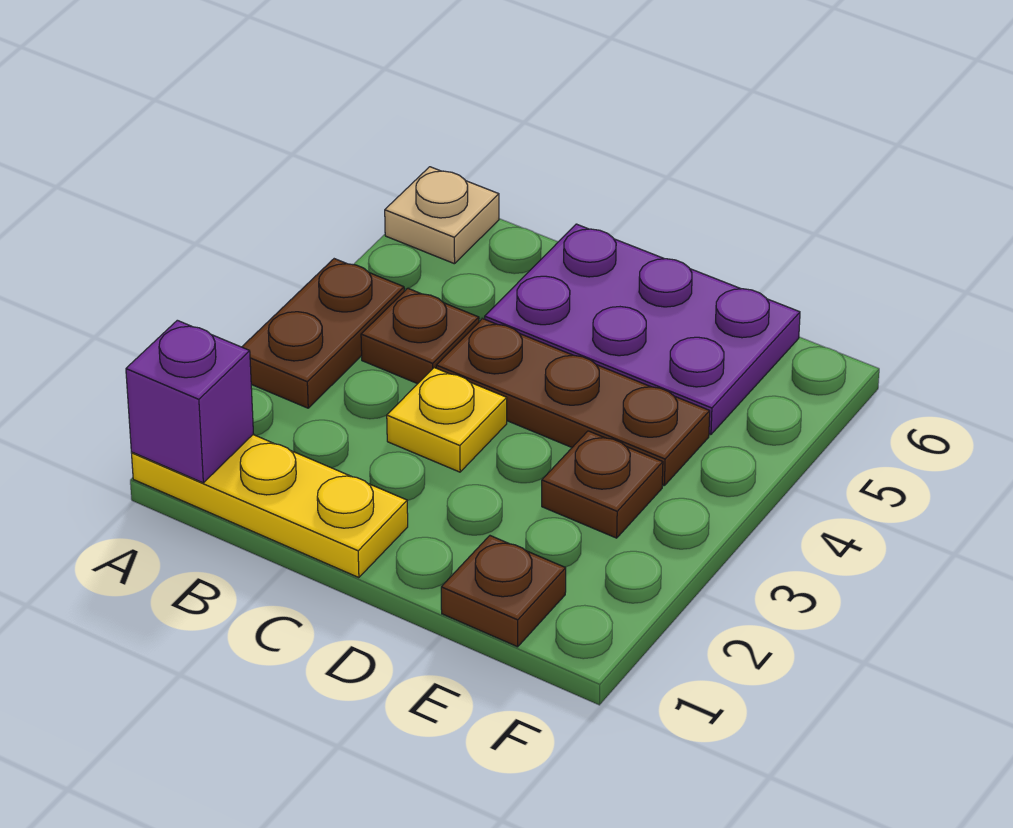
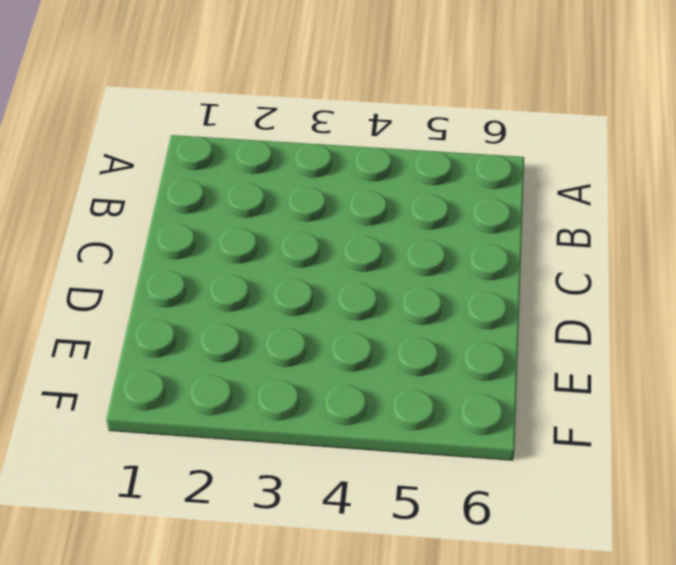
none -> yellow 1x3 plate [132,435,408,578]
none -> brown 1x2 plate [242,259,404,408]

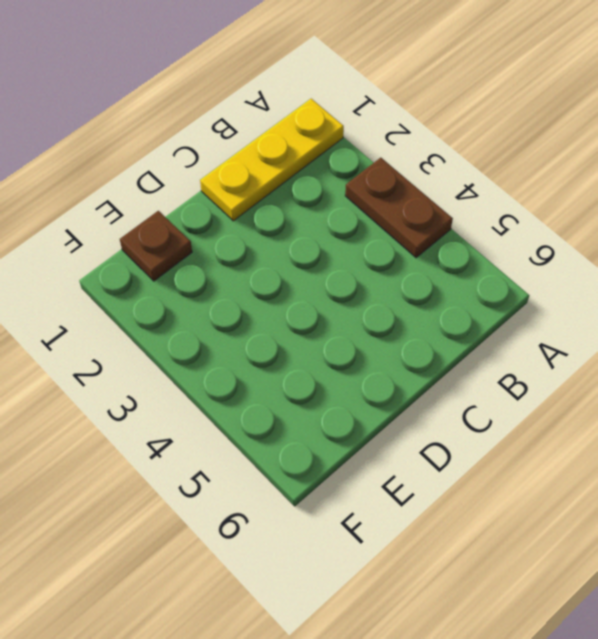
none -> tan 1x1 plate [385,167,499,264]
none -> brown 1x1 plate [361,288,479,384]

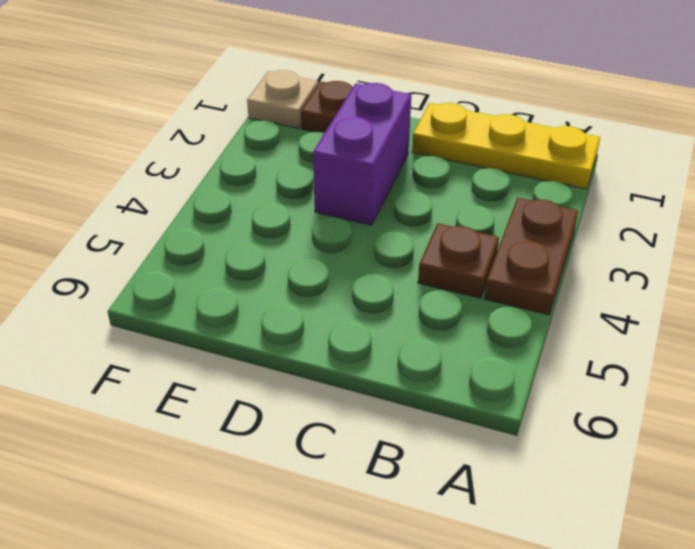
purple 1x2 brick [313,83,411,225] -> none
tan 1x1 plate [247,70,318,129] -> tan 1x1 plate moved to [385,167,499,264]
none -> yellow 1x1 plate [387,368,507,472]
none -> brown 1x3 plate [436,319,710,486]

